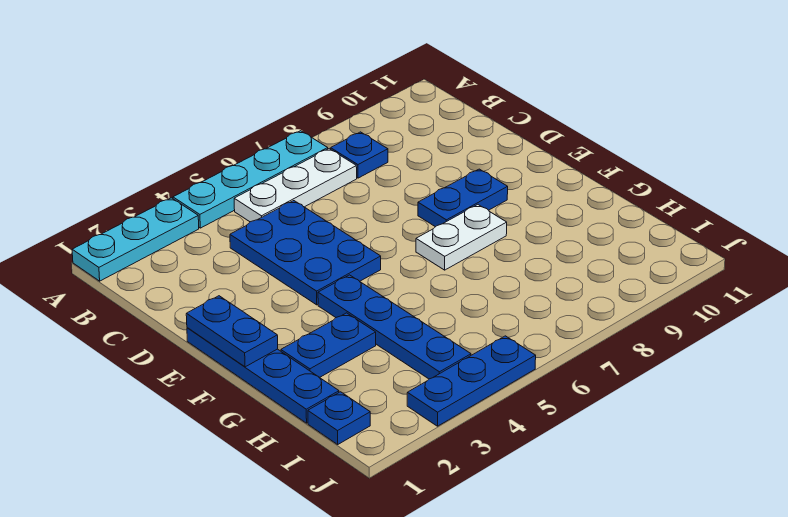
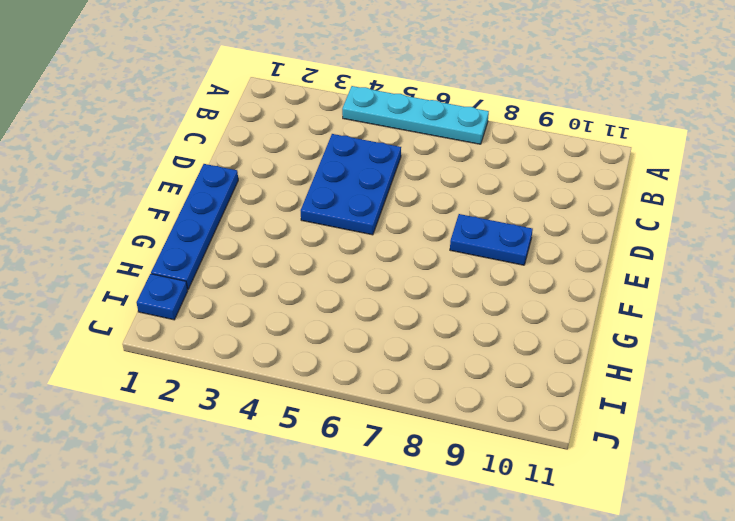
none -> cyan 1x3 plate [72,198,199,281]
none -> white 1x3 plate [234,149,357,222]
none -> blue 1x1 plate [331,132,388,178]

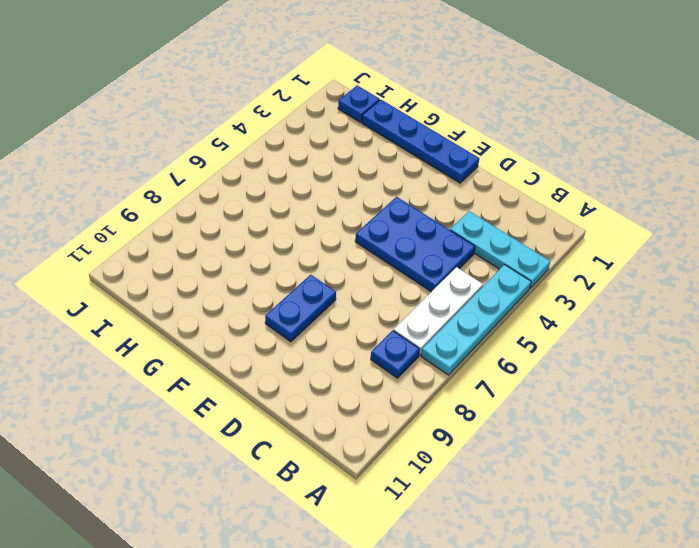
cyan 1x3 plate [450,211,550,288] -> cyan 1x3 plate turned to [72,198,199,281]
none -> blue 1x4 plate [318,275,471,379]
none -> white 1x2 plate [416,205,507,270]
none -> blue 1x2 plate [281,313,376,377]

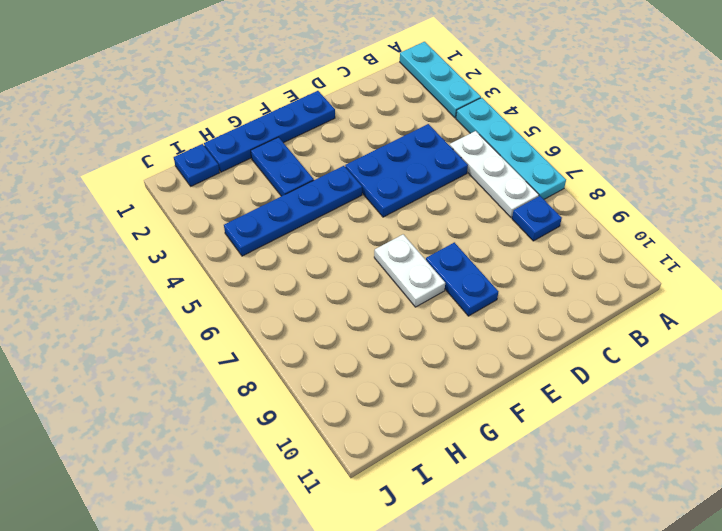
none -> blue 1x3 plate [407,336,536,426]
none -> blue 1x2 plate [186,296,278,367]

